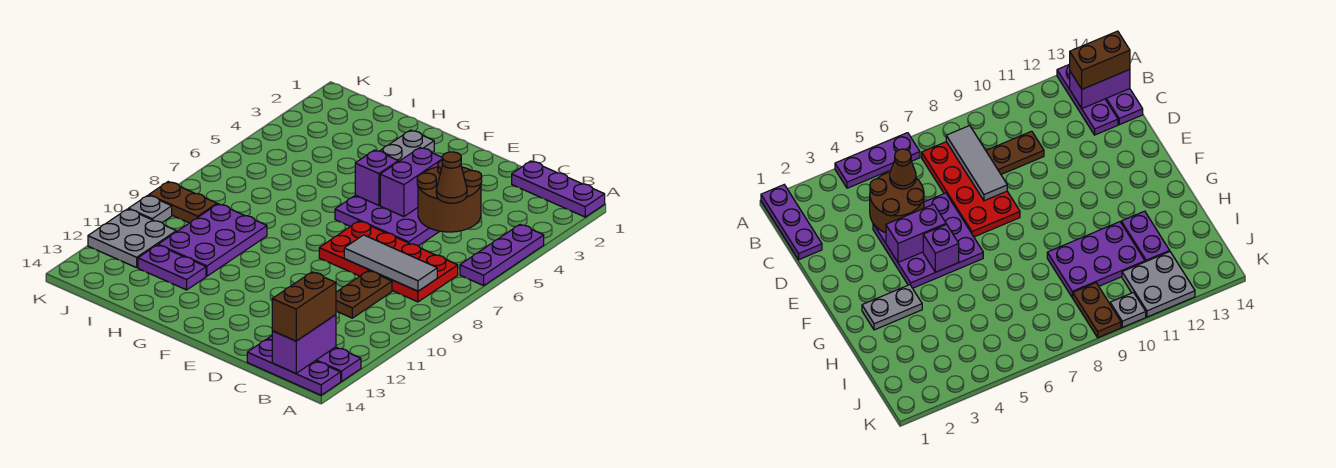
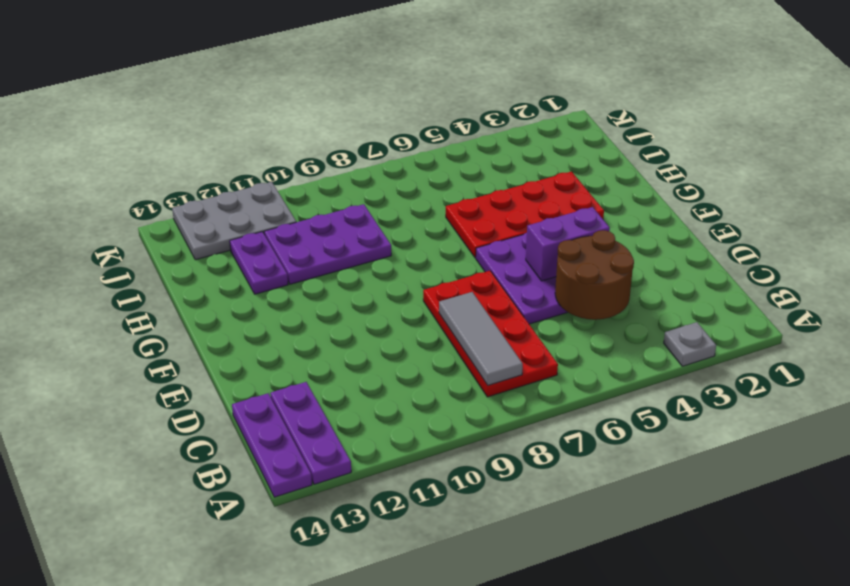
grey 1x1 plate [664,322,716,366] -> grey 1x1 plate moved to [129,195,172,222]
red 2x4 plate [446,171,604,258] -> grey 1x2 plate [380,130,434,162]
grey 2x3 plate [172,182,296,260] -> grey 2x2 plate [88,209,176,268]
none -> purple 1x3 plate [512,161,605,217]
none -> purple 1x3 plate [460,225,544,286]
none -> brown 1x2 plate [336,271,392,318]

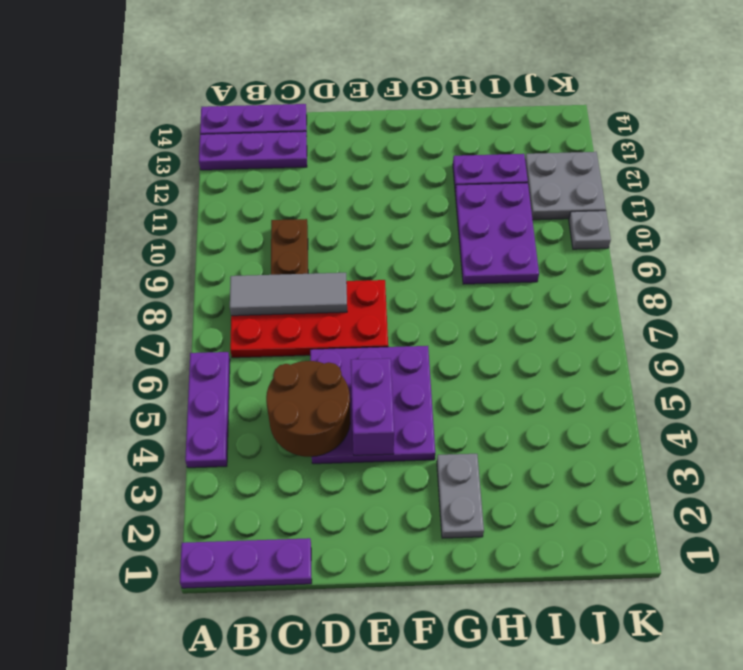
none -> brown 1x2 plate [149,182,217,223]
none -> purple 1x2 brick [272,315,336,373]
none -> purple 1x1 brick [355,150,398,205]

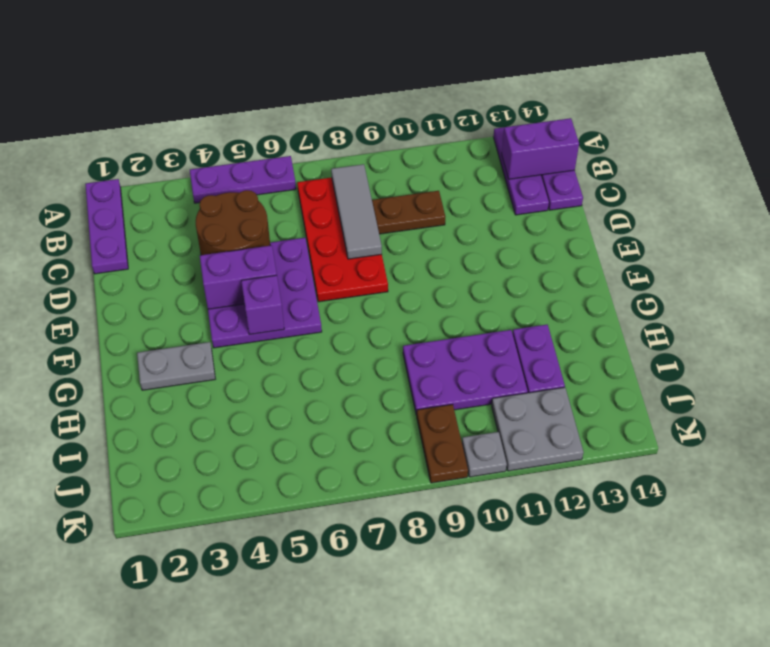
none -> brown 1x2 brick [272,272,336,341]
none -> brown 1x1 cone [436,152,467,203]

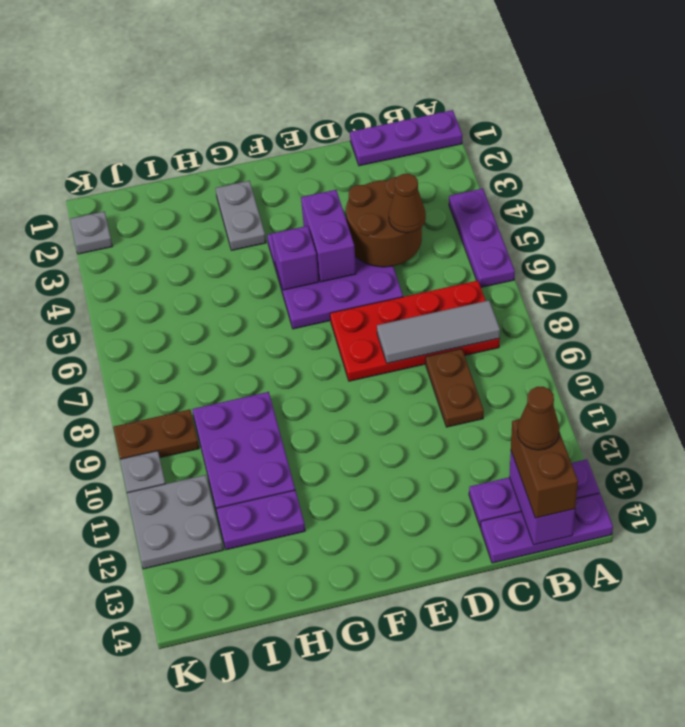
brown 1x1 cone [517,387,560,450] -> none
grey 1x1 plate [70,211,113,254] -> none

